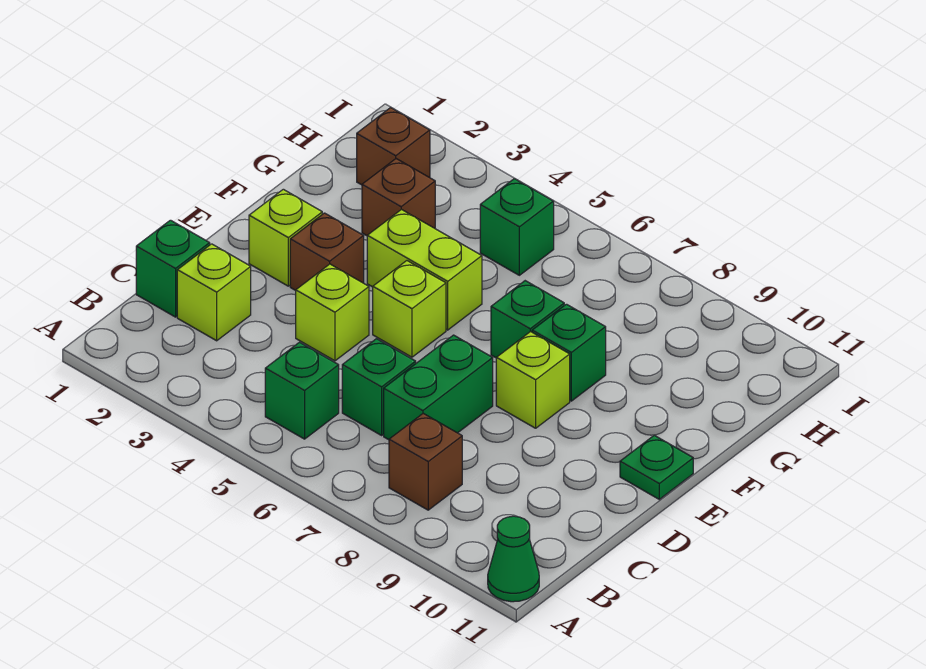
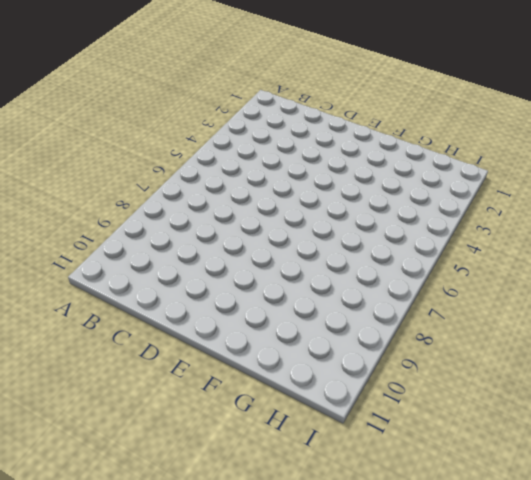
none -> green 1x1 cone [488,516,539,602]
none -> green 1x1 brick [265,342,339,439]
none -> brown 1x1 brick [389,413,462,510]

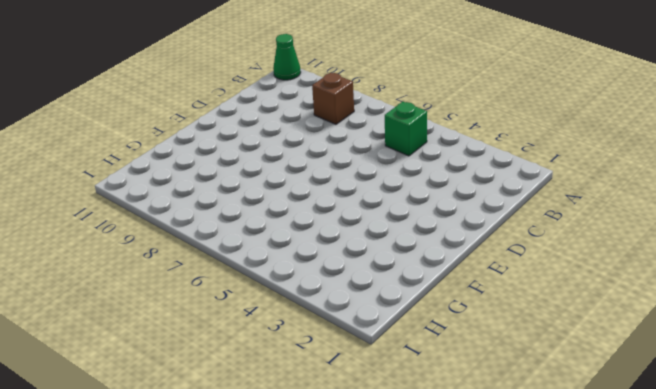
none -> green 1x1 brick [136,220,210,317]
none -> lime 1x1 brick [177,244,251,341]
none -> green 1x1 brick [342,339,416,435]

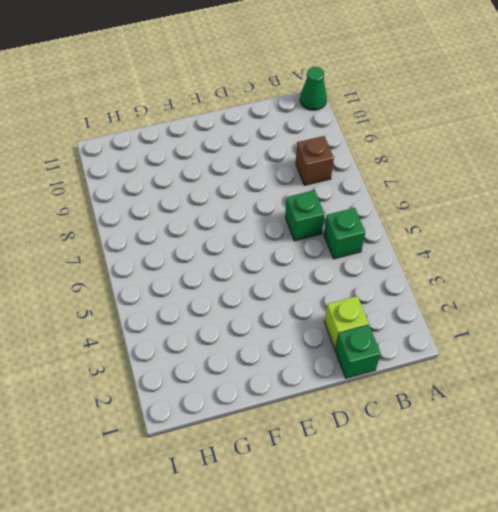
none -> green 1x2 brick [384,335,493,440]
none -> lime 1x1 brick [296,264,369,361]
none -> lime 1x1 brick [249,189,322,286]

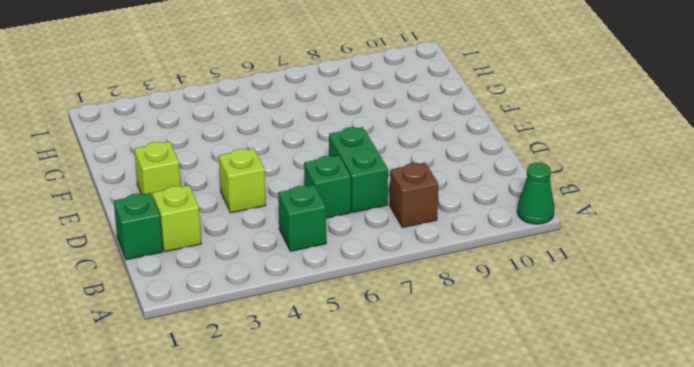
none -> brown 1x1 brick [290,213,364,291]
none -> lime 1x1 brick [373,261,446,357]
none -> lime 1x1 brick [496,331,570,428]

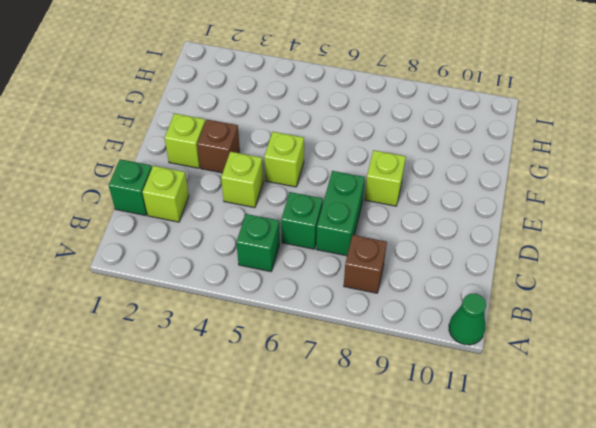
none -> green 1x1 plate [620,435,693,499]
none -> lime 1x2 brick [367,209,482,330]
none -> green 1x1 brick [491,281,564,358]

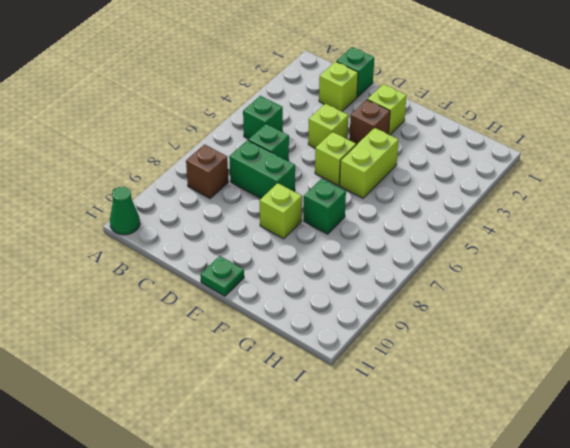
none -> green 1x1 brick [532,304,606,401]
none -> brown 1x1 brick [362,159,435,236]
none -> brown 1x1 brick [357,108,430,185]

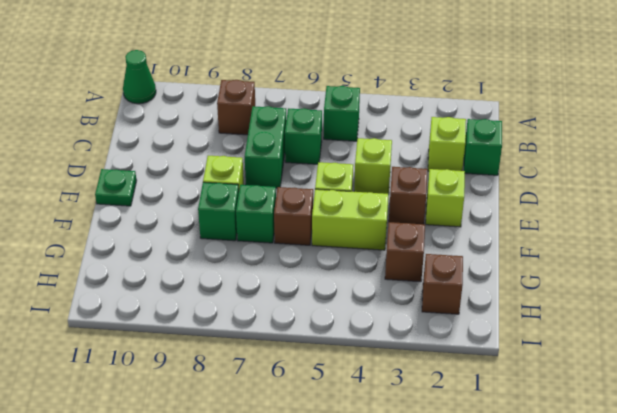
brown 1x1 brick [274,187,313,245] -> none
none -> green 1x1 brick [480,179,554,275]

